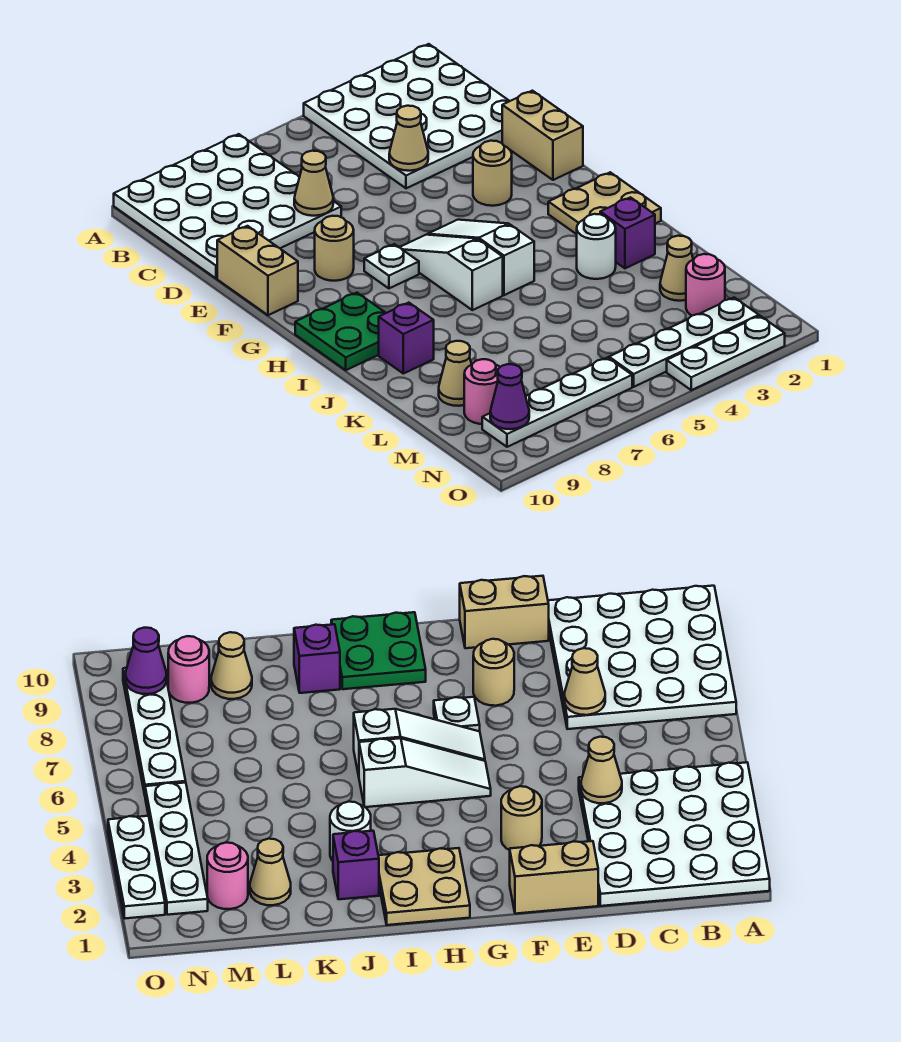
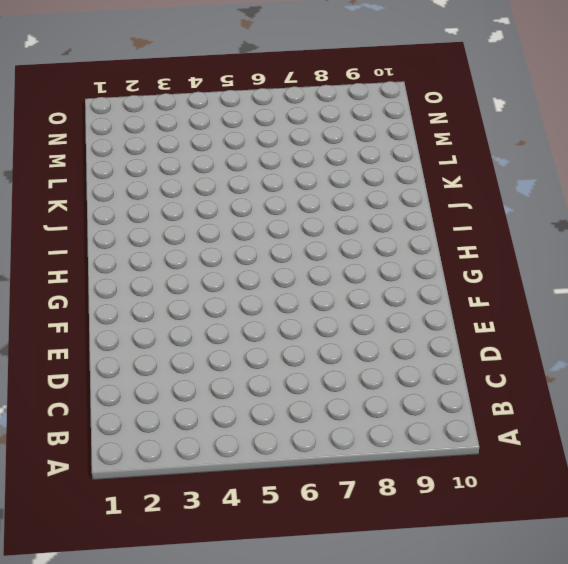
none -> white 4x4 plate [304,44,509,188]
none -> white 4x4 plate [114,134,341,279]
none -> tan 1x2 brick [502,91,583,180]

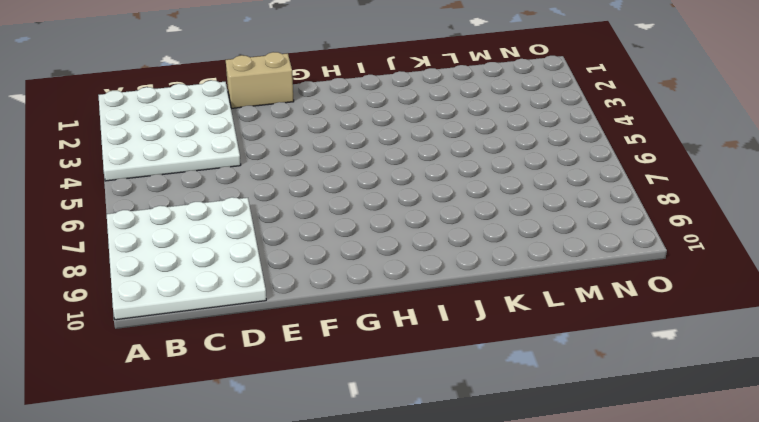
none -> tan 1x2 brick [217,226,298,315]
none -> tan 1x1 round brick [473,141,512,206]
none -> tan 1x1 round brick [315,216,354,281]

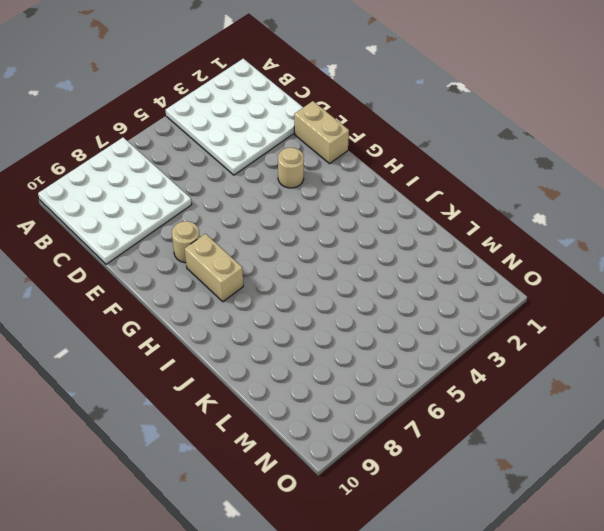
tan 1x2 brick [185,234,243,302] -> tan 1x2 brick moved to [217,226,298,315]
none -> white 1x3 slope [428,220,534,295]
none -> white 1x3 slope [400,235,503,310]
none -> white 1x1 plate [364,244,419,288]

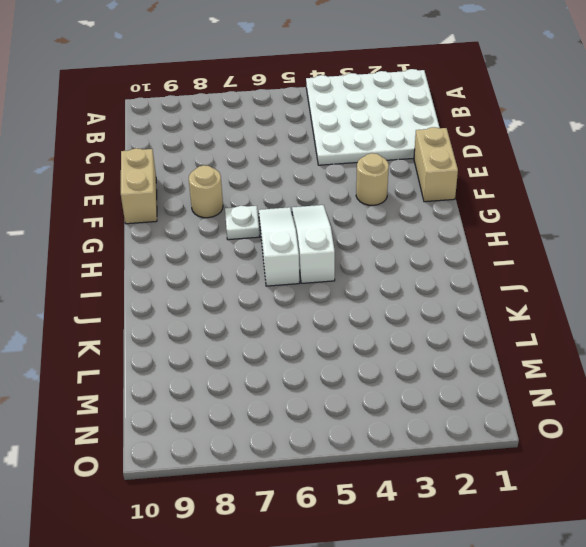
none -> white 4x4 plate [114,134,341,279]
none -> tan 2x2 plate [548,172,661,234]
none -> green 2x2 plate [295,293,385,370]

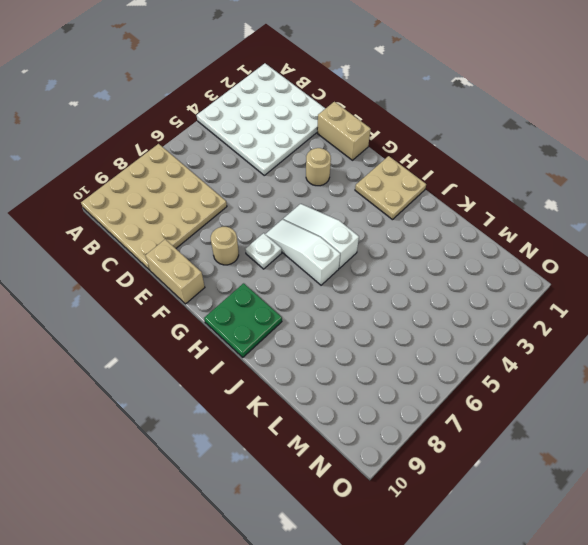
tan 4x4 plate [81,144,227,270] -> white 4x4 plate [114,134,341,279]
none -> purple 1x1 brick [600,197,655,268]
none -> white 1x1 round brick [577,214,616,279]
none -> purple 1x1 brick [379,303,434,374]

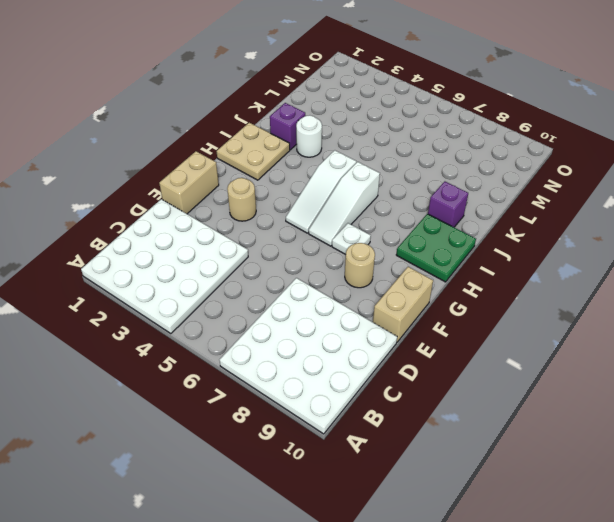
none -> tan 1x1 cone [660,236,693,301]
none -> tan 1x1 cone [439,341,471,406]
none -> pink 1x1 round brick [686,254,725,316]

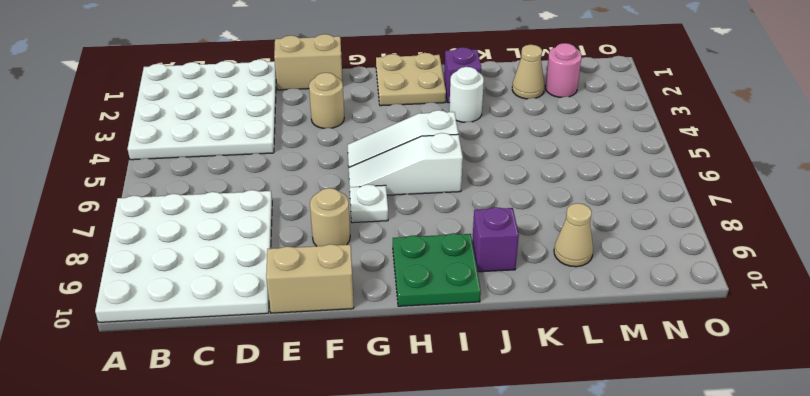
none -> pink 1x1 round brick [464,359,500,424]
none -> white 1x4 plate [609,298,759,387]
none -> white 1x4 plate [482,358,632,447]

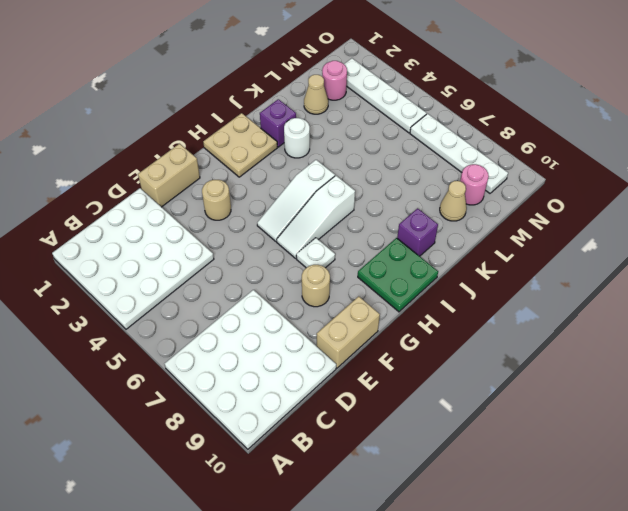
none -> white 1x3 plate [667,316,785,390]
none -> tan 1x1 cone [389,106,428,171]
none -> tan 1x1 cone [294,151,333,216]

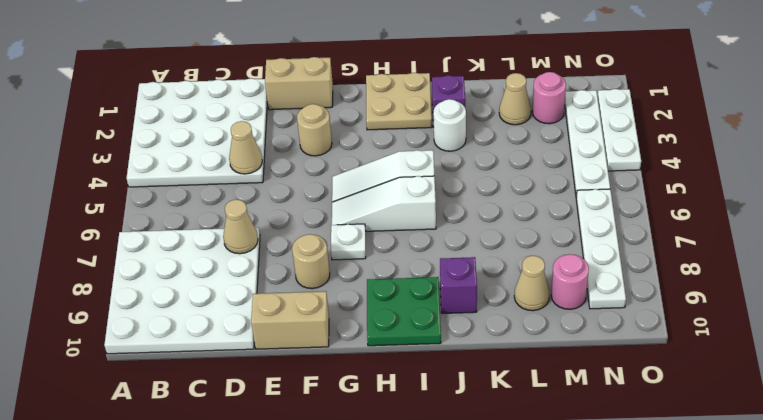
none -> purple 1x1 cone [490,364,529,429]

